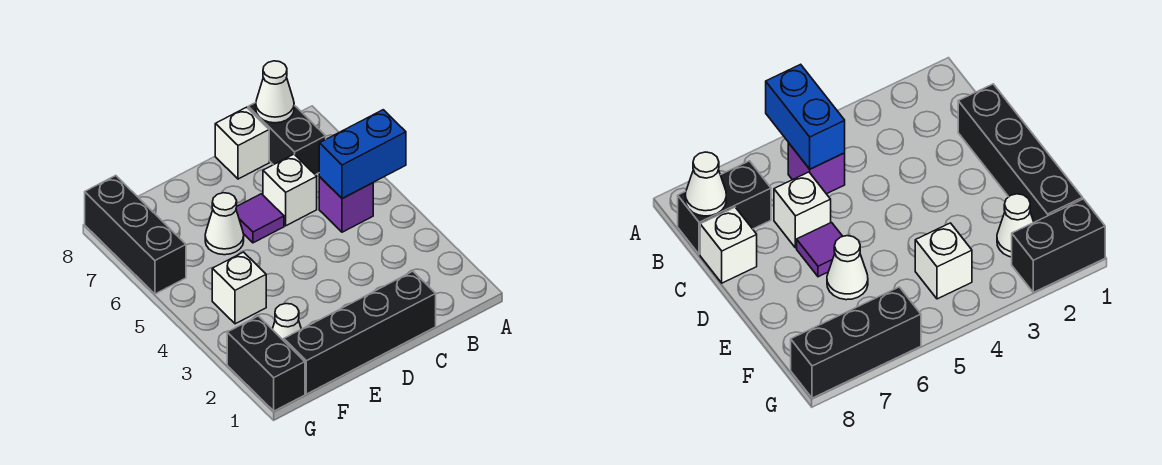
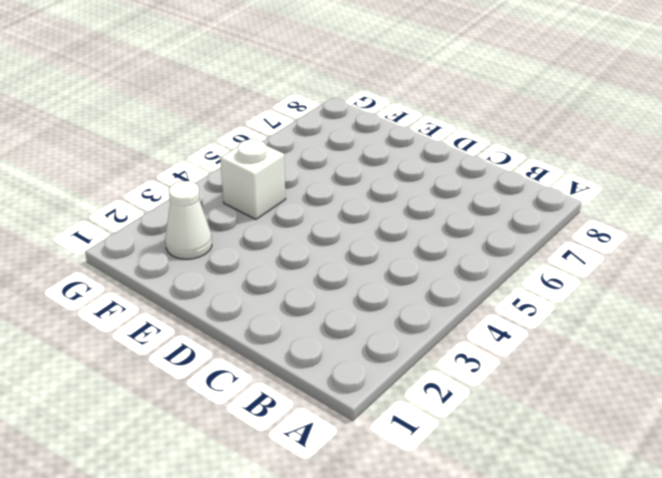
none -> purple 1x1 brick [319,177,373,232]
none -> black 1x2 brick [248,103,326,175]
none -> black 1x4 brick [284,271,436,394]

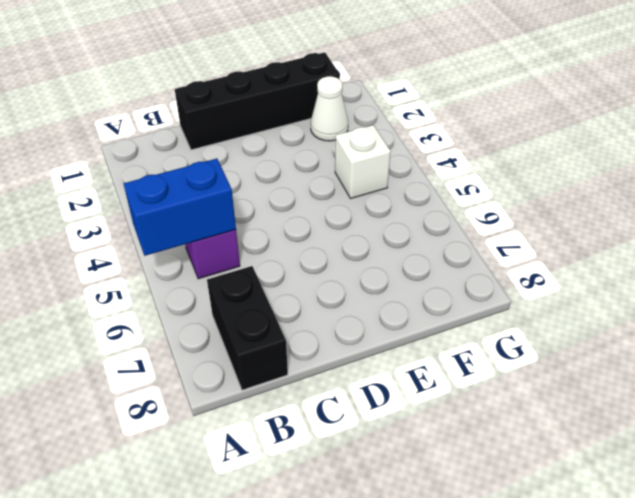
none -> white 1x1 brick [263,154,317,226]
none -> white 1x1 brick [215,107,269,179]
none -> purple 1x1 tile [236,194,284,243]

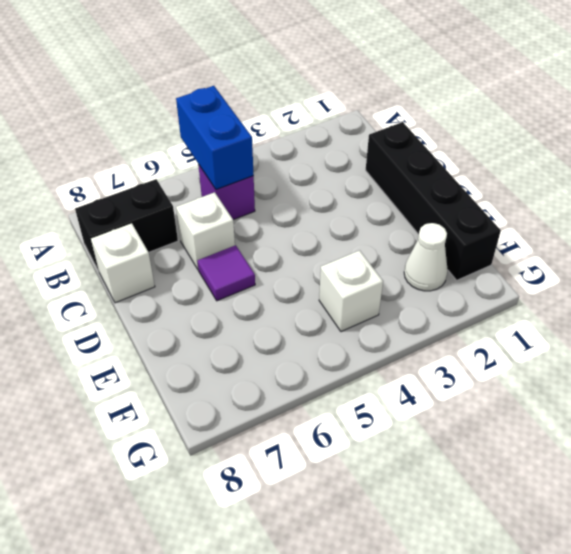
none -> white 1x1 cone [205,193,244,255]
none -> black 1x2 brick [227,316,305,411]
none -> black 1x3 brick [85,175,186,294]

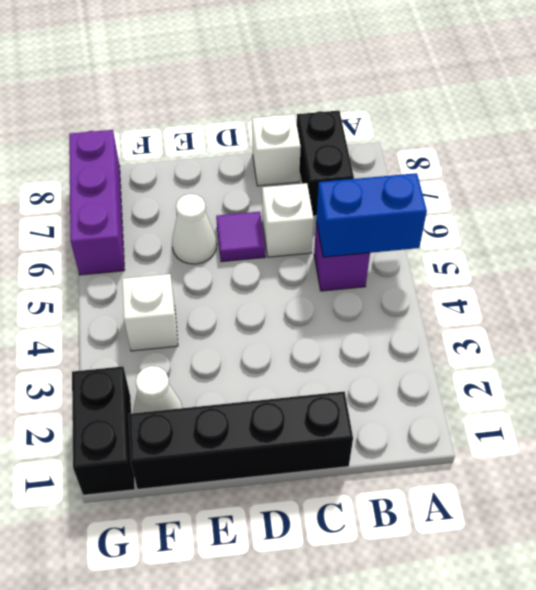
purple 1x3 brick [69,130,125,275] -> black 1x3 brick [85,175,186,294]
none -> white 1x1 cone [256,61,294,123]

